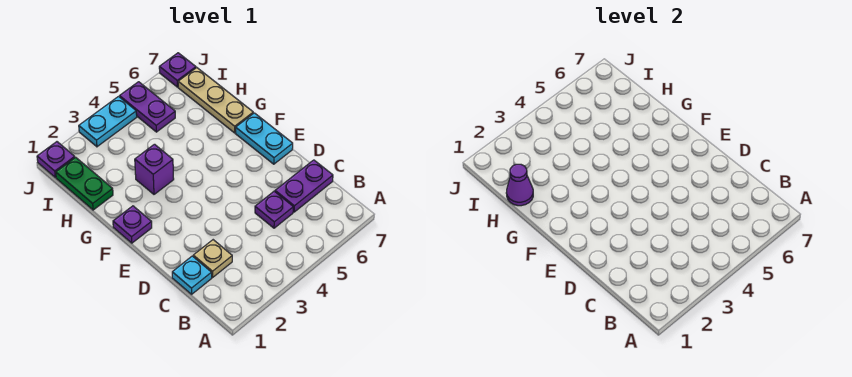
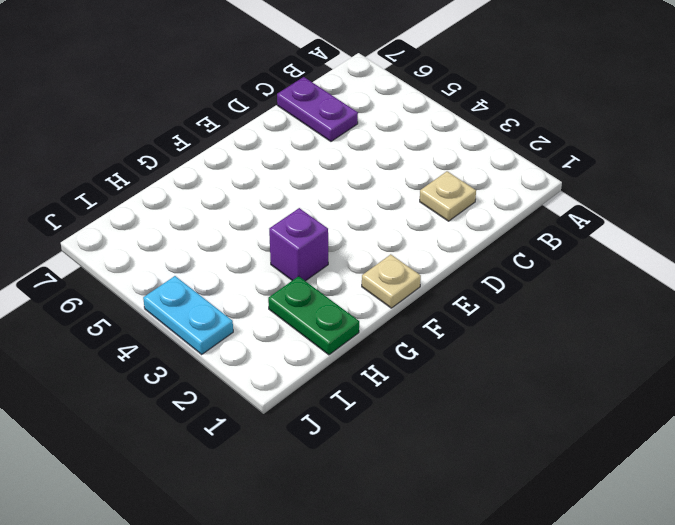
tan 1x1 plate [362,254,421,308] -> purple 1x1 plate [113,206,152,243]
green 1x2 plate [268,276,359,355] -> green 1x2 plate turned to [56,157,113,210]
none -> cyan 1x1 plate [172,256,212,294]
none -> purple 1x1 plate [255,191,293,228]
none -> cyan 1x2 plate [236,113,293,164]

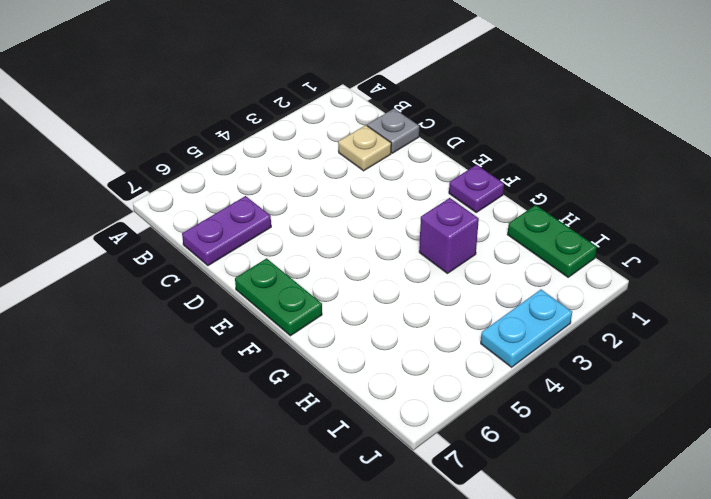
grey 1x1 plate [367,109,419,153] -> cyan 1x1 plate [172,256,212,294]
green 1x2 plate [235,258,322,336] -> cyan 1x2 plate [236,113,293,164]
none -> purple 1x1 plate [255,191,293,228]
none -> tan 1x3 plate [178,68,253,133]
none -> purple 1x2 plate [120,82,175,132]

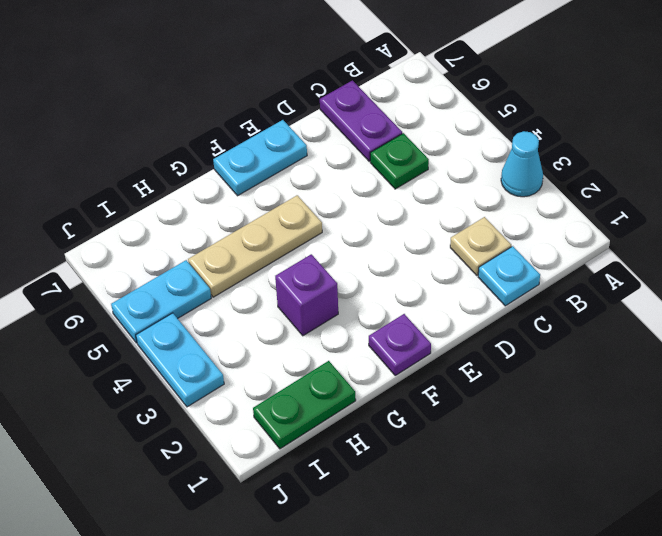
cyan 1x1 cone [501,131,543,197] -> none
green 1x1 plate [370,133,429,189] -> purple 1x1 plate [255,191,293,228]
tan 1x3 plate [188,195,322,297] -> tan 1x3 plate moved to [178,68,253,133]
cyan 1x2 plate [111,260,211,343] -> purple 1x2 plate [120,82,175,132]
none -> purple 1x1 plate [37,142,75,178]
none -> purple 1x1 plate [159,53,196,87]
none -> purple 1x1 cone [506,164,533,206]

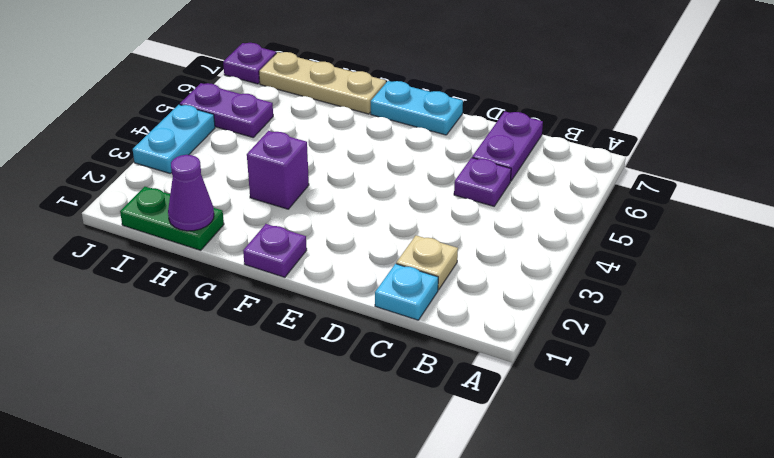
none -> purple 1x1 plate [37,142,75,178]

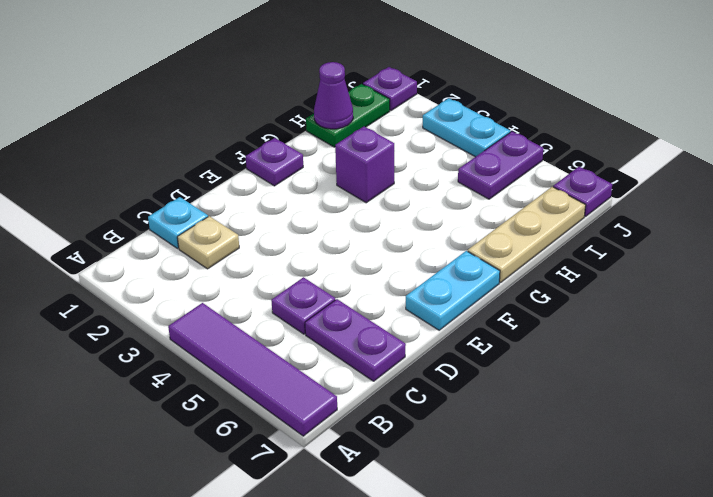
purple 1x4 tile [168,303,337,436] -> none

